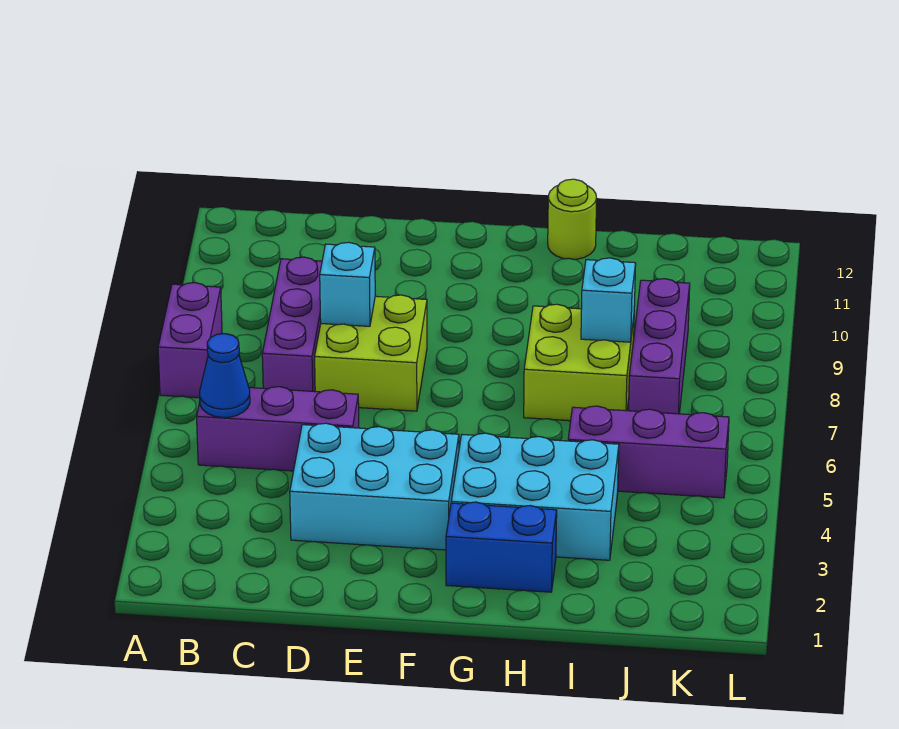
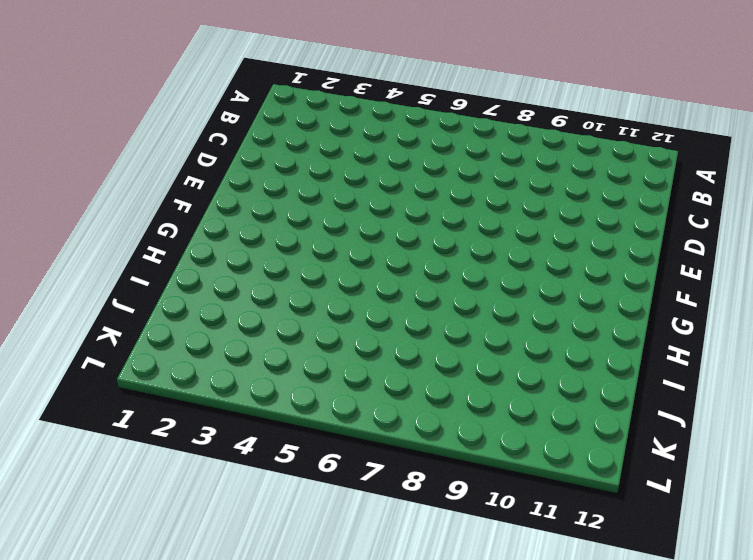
none -> purple 1x2 brick [158,283,222,398]
none -> purple 1x3 brick [197,387,359,471]
none -> purple 1x3 brick [262,257,322,392]

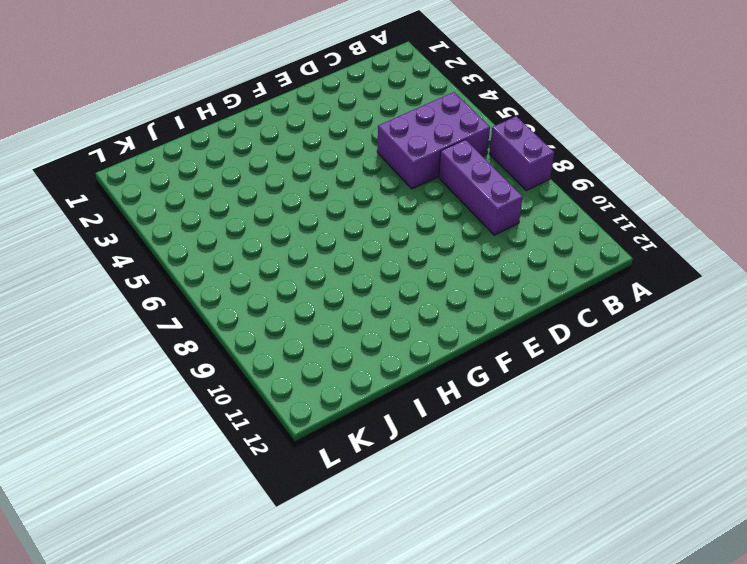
purple 2x3 brick [377,92,490,189] -> purple 1x3 brick [197,387,359,471]
none -> cyan 2x3 brick [290,423,459,550]
none -> lime 2x2 brick [315,295,427,411]
none -> blue 1x2 brick [446,502,557,592]

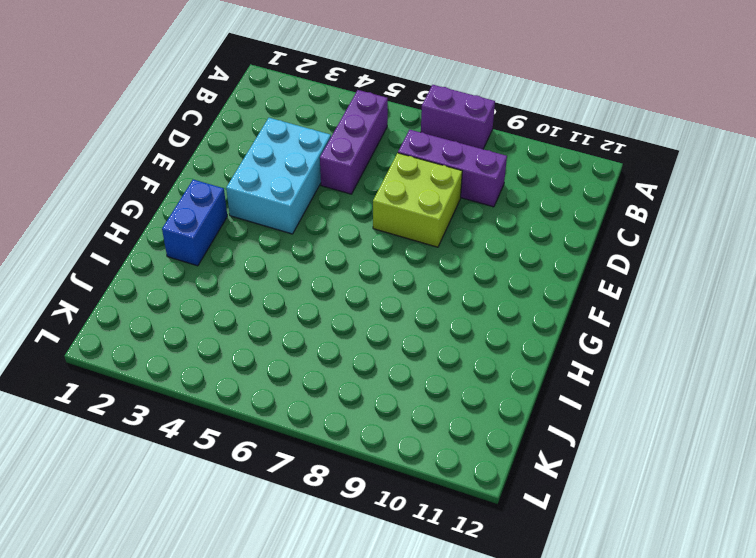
none -> cyan 2x3 brick [451,433,619,560]
none -> lime 2x2 brick [524,304,634,421]
none -> lime 1x1 round brick [548,179,597,259]

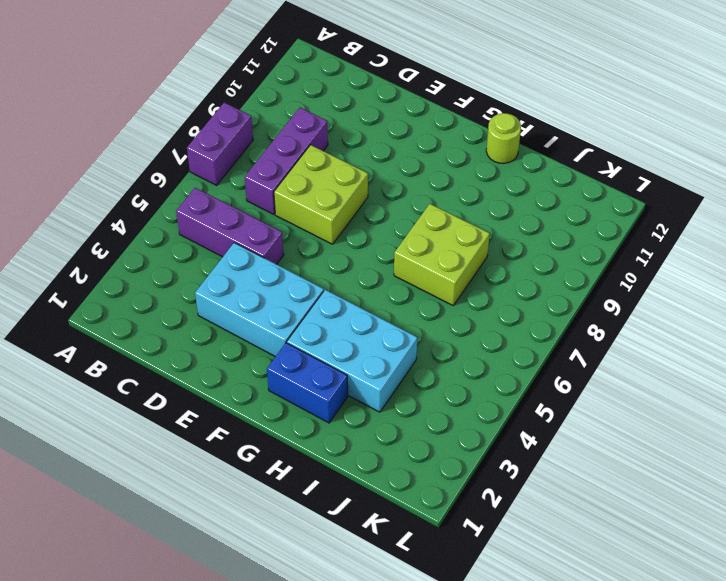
none -> purple 1x3 brick [568,406,729,498]
none -> purple 1x3 brick [629,279,690,414]
none -> blue 1x1 cone [200,334,250,417]

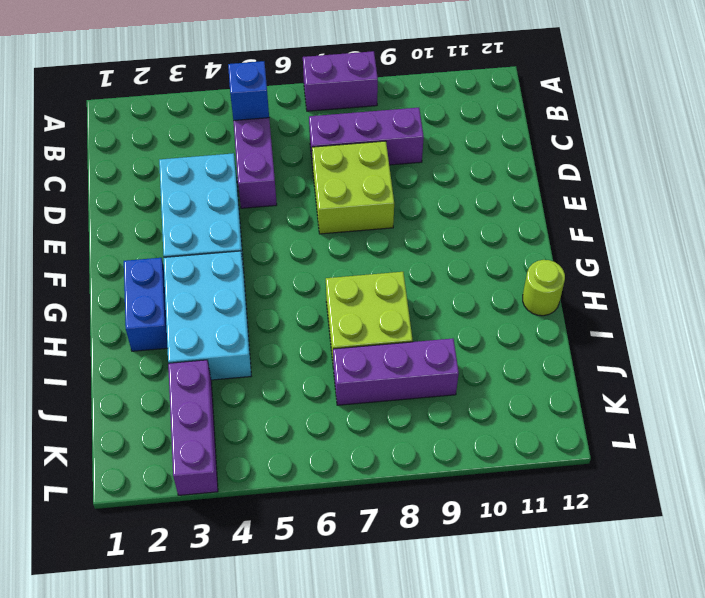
blue 1x1 brick [228,61,269,121] -> blue 1x1 cone [200,334,250,417]
purple 1x3 brick [168,360,218,495] -> purple 1x3 brick moved to [568,406,729,498]
none -> cyan 1x1 brick [320,242,375,326]
none -> cyan 1x1 brick [581,258,636,342]

